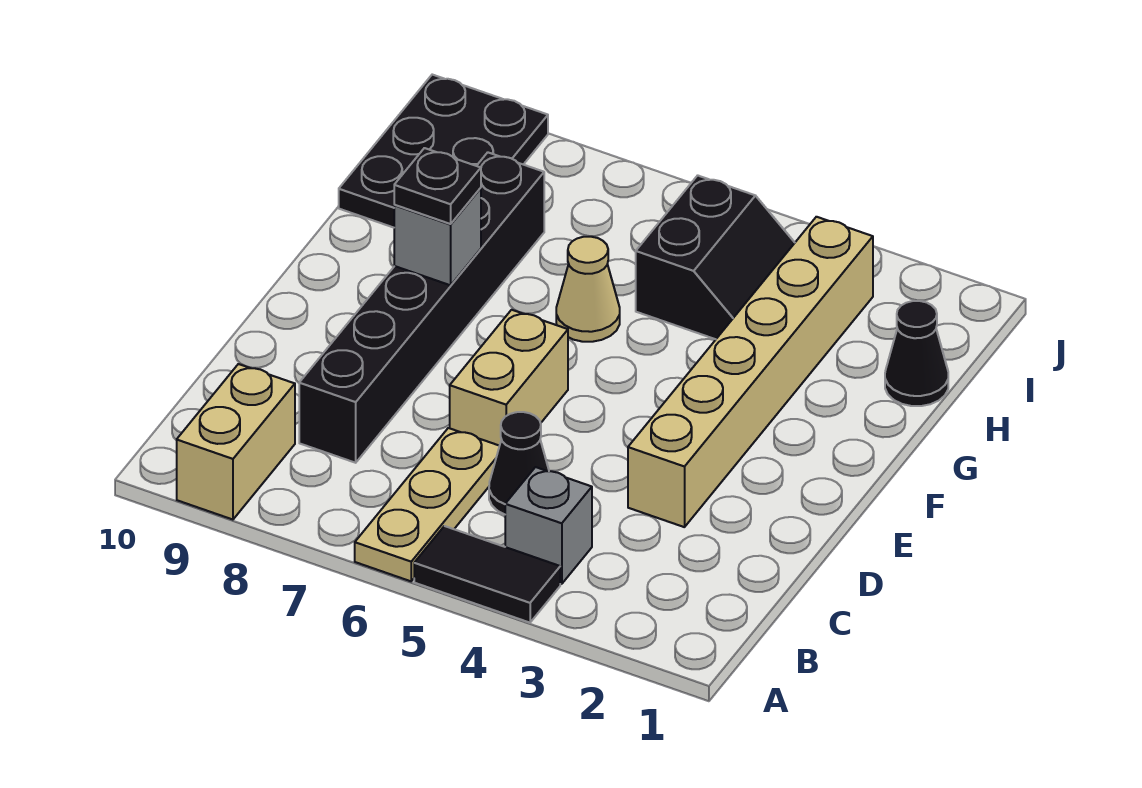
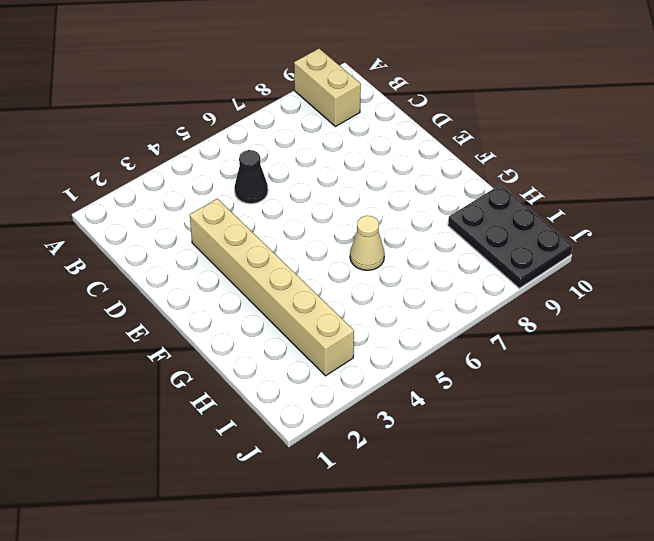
none -> black 1x2 tile [414,526,560,623]
none -> tan 1x3 plate [355,428,499,581]
none -> grey 1x1 brick [505,467,592,584]

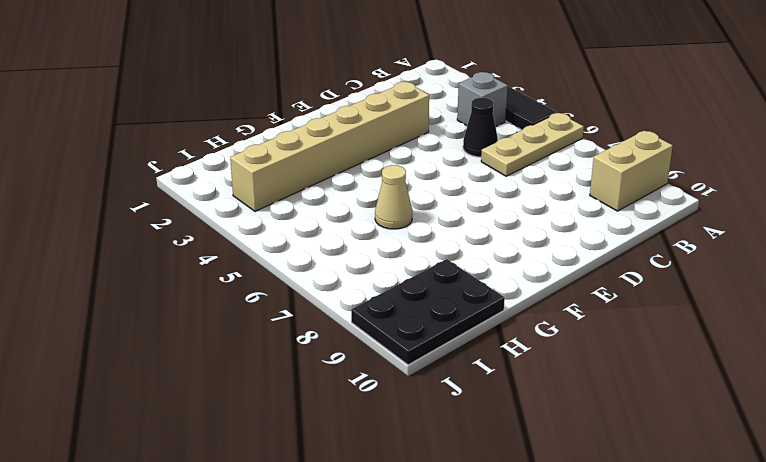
none -> black 1x6 brick [299,152,544,463]
none -> tan 1x2 brick [450,310,568,446]
none -> black 1x1 cone [885,301,948,406]

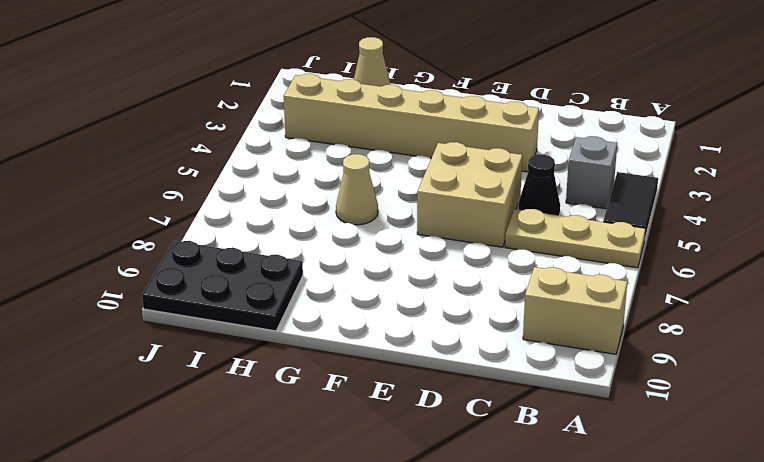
tan 2x2 brick [417,142,522,247] -> tan 1x2 brick [450,310,568,446]
tan 1x1 cone [354,37,391,86] -> black 1x1 cone [885,301,948,406]
none -> black 1x6 brick [299,152,544,463]
none -> black 2x2 slope [636,175,795,339]
none -> grey 1x1 brick [394,188,481,285]

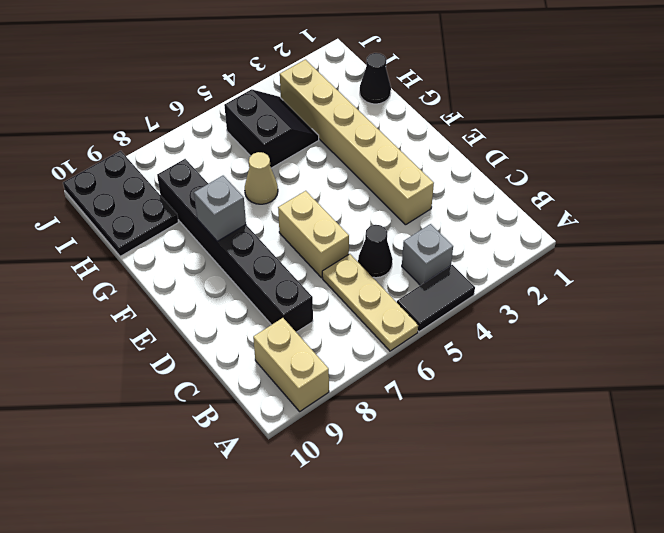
none -> black 1x1 plate [394,148,481,224]

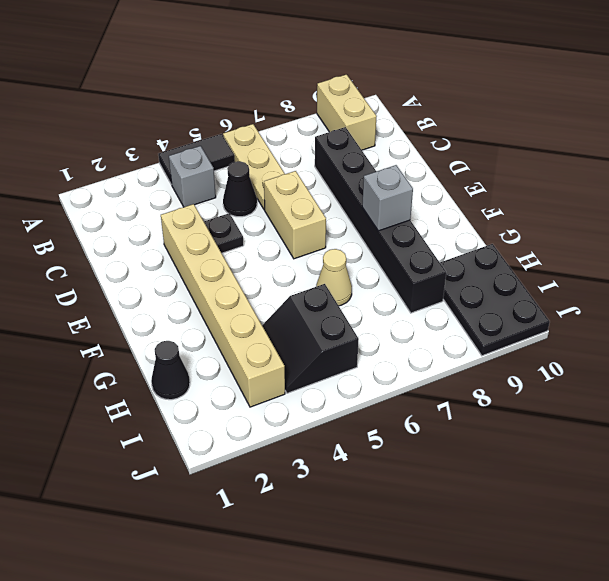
black 1x1 plate [204,213,244,253] -> black 1x1 plate moved to [394,148,481,224]

